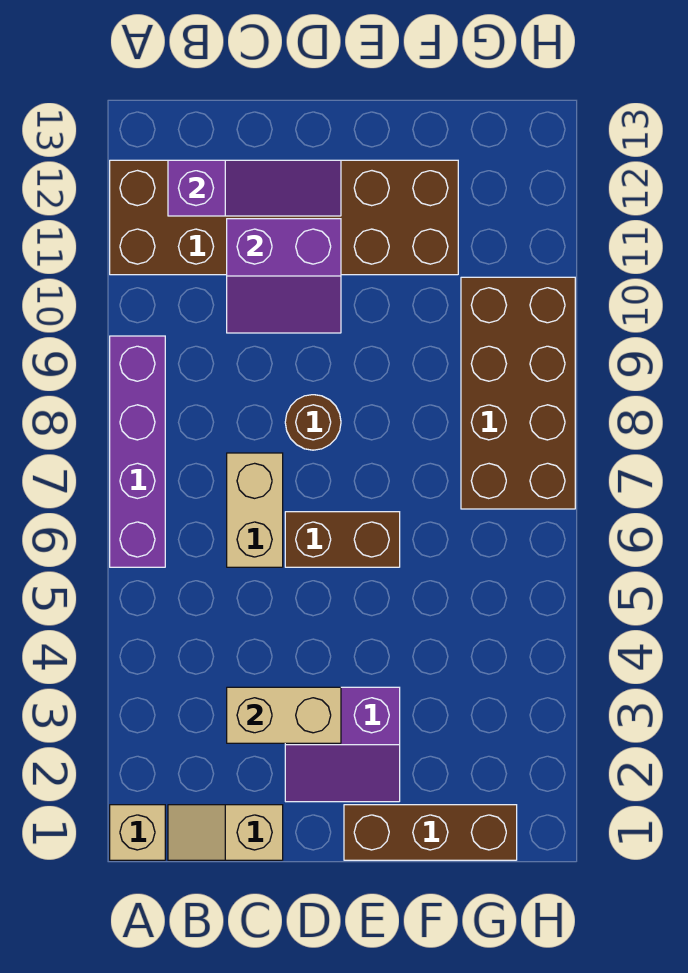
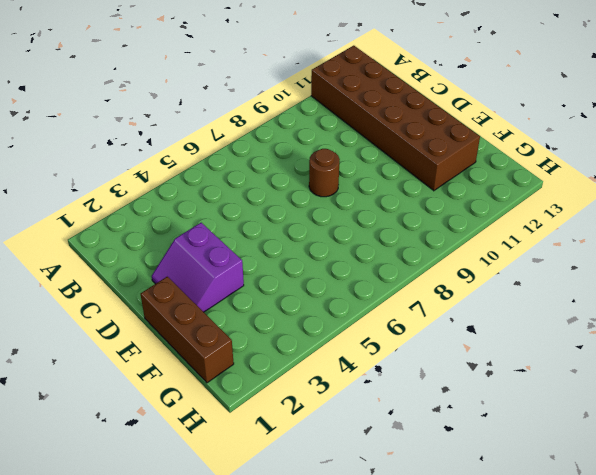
none -> tan 1x1 brick [110,805,165,860]
none -> purple 1x4 brick [110,336,165,567]
none -> tan 1x2 slope [168,805,283,860]

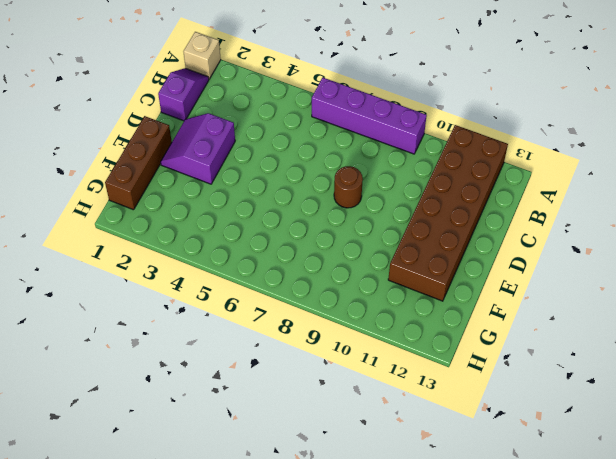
purple 1x2 slope [158,68,209,121] -> tan 1x2 slope [168,805,283,860]
none -> tan 1x2 brick [227,453,283,567]
none -> brown 1x2 brick [285,512,400,567]
none -> brown 2x4 brick [461,277,575,509]

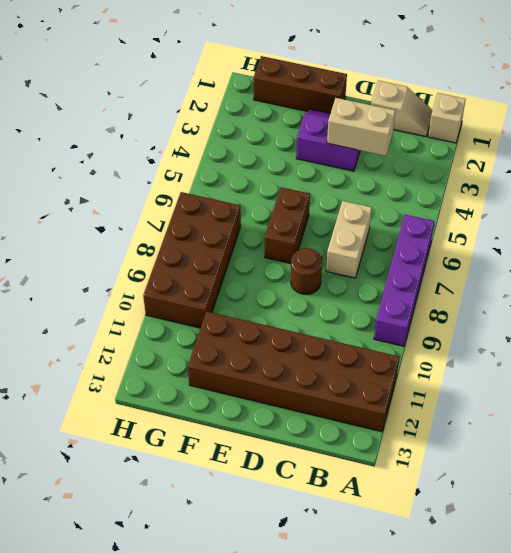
brown 1x2 brick [265,187,310,264] -> brown 1x2 brick turned to [285,512,400,567]
none -> purple 1x3 slope [168,160,341,216]
none -> purple 2x2 slope [227,219,341,333]

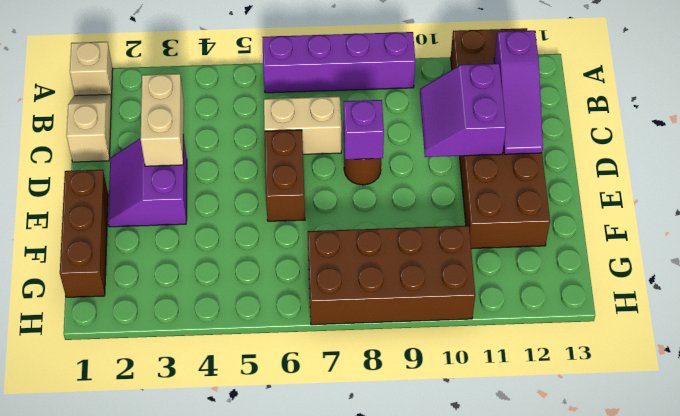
purple 1x1 brick [343,100,384,160] -> none

